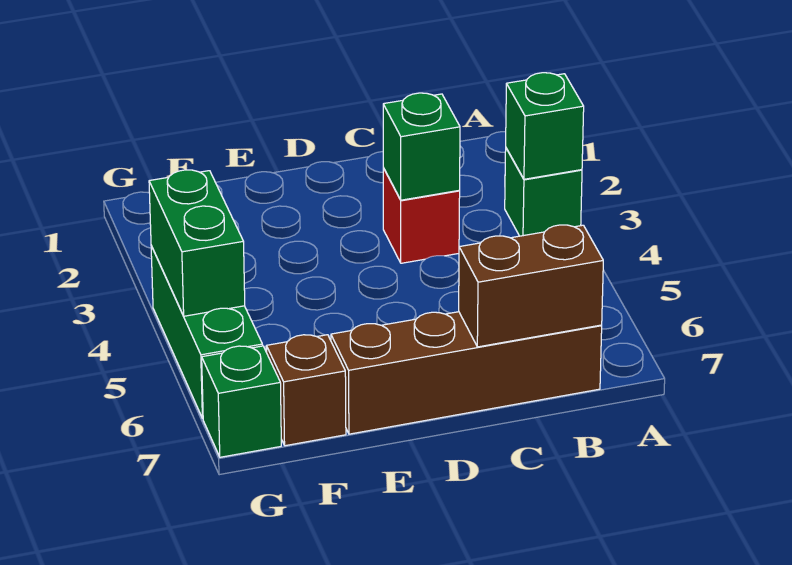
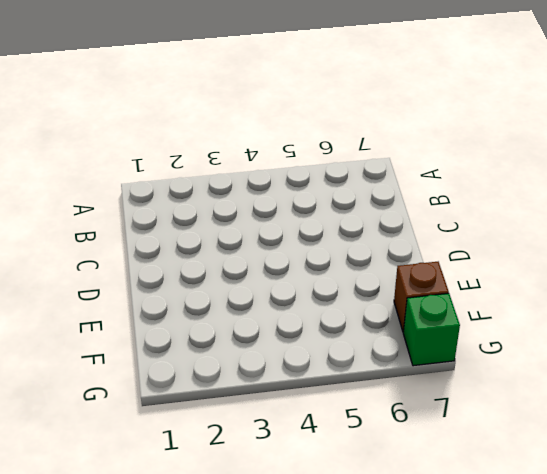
none -> green 1x1 brick [505,148,582,236]
none -> brown 1x4 brick [331,312,602,434]

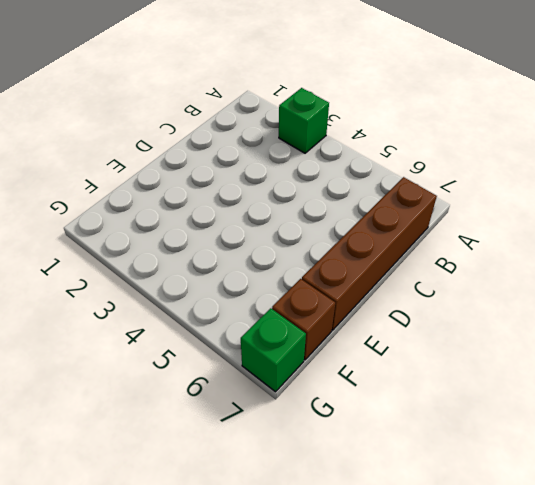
none -> red 1x1 brick [383,168,460,263]
none -> green 1x3 brick [151,246,263,418]

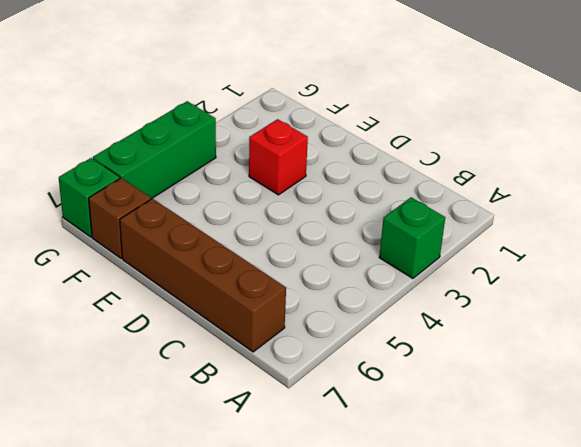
red 1x1 brick [249,119,308,195] -> red 1x1 brick moved to [383,168,460,263]
none -> green 1x1 brick [506,73,584,179]
none -> brown 1x2 brick [459,225,603,347]

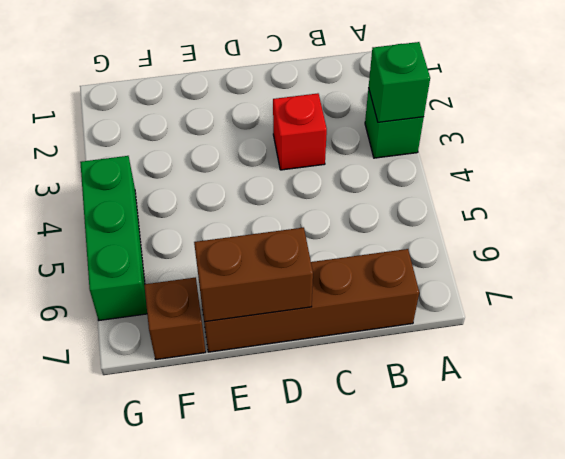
brown 1x2 brick [194,228,313,322] -> brown 1x2 brick moved to [459,225,603,347]
none -> green 1x1 brick [202,346,281,457]
none -> green 1x1 brick [383,93,460,200]

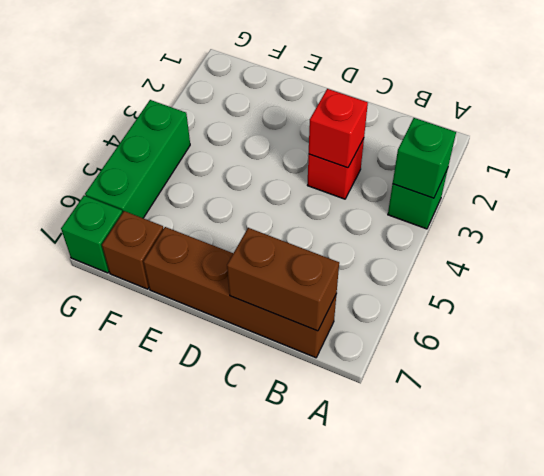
red 1x1 brick [309,89,368,168] -> green 1x1 brick [383,93,460,200]
none -> green 1x2 brick [149,170,245,316]

